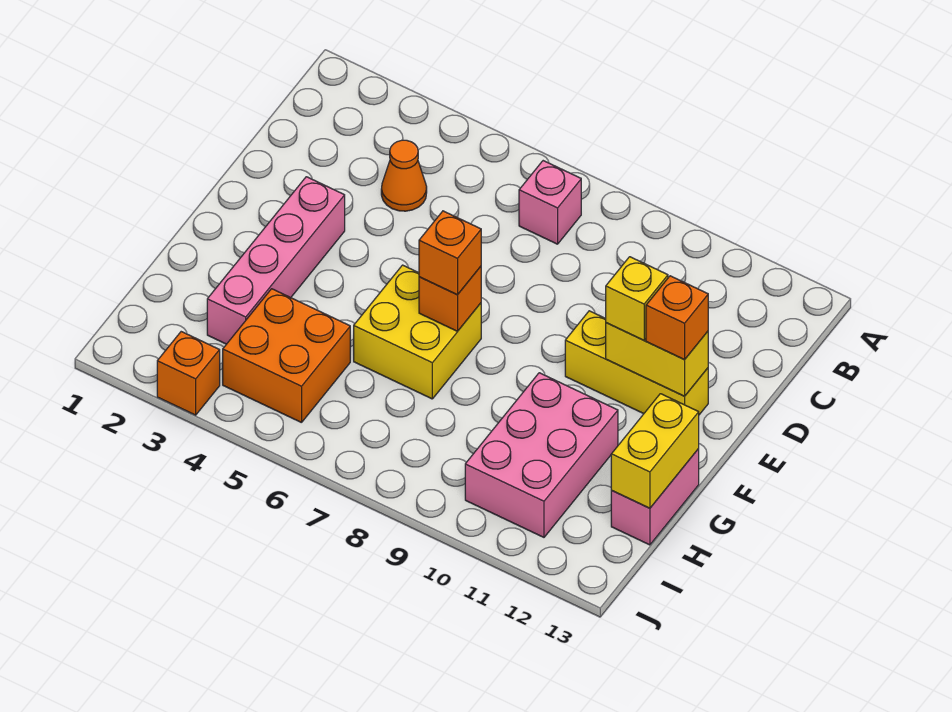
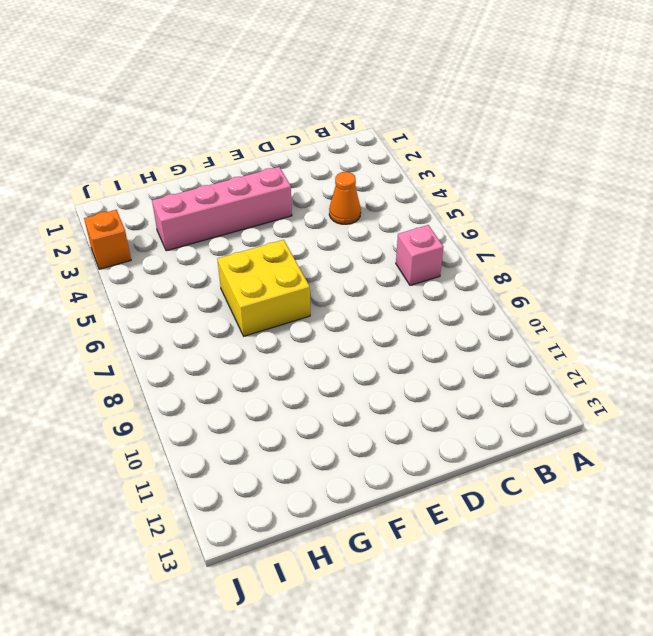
none -> yellow 1x3 brick [565,311,708,415]
none -> pink 2x3 brick [465,373,618,537]
none -> pink 1x2 brick [611,449,699,545]

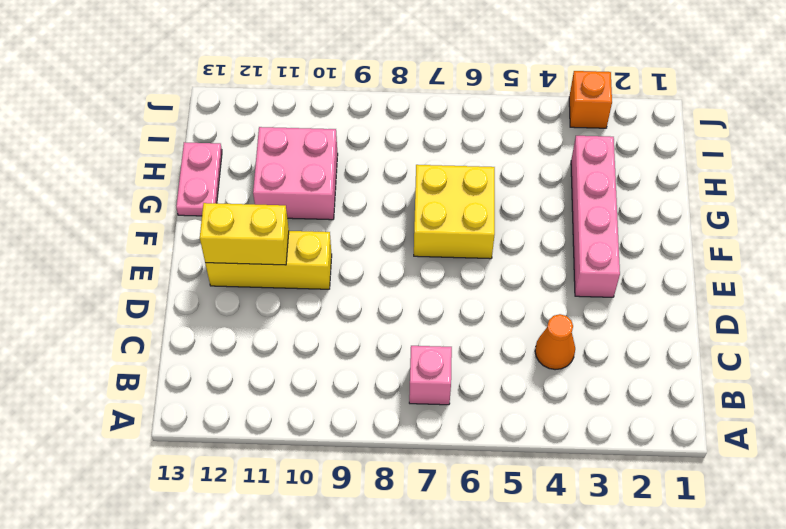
pink 2x2 brick [253,127,338,220] -> pink 2x3 brick [465,373,618,537]
pink 1x2 plate [176,142,222,216] -> pink 1x2 brick [611,449,699,545]
none -> orange 2x2 brick [223,289,350,423]
none -> orange 1x1 brick [419,266,481,331]
none -> yellow 1x2 brick [611,394,699,508]

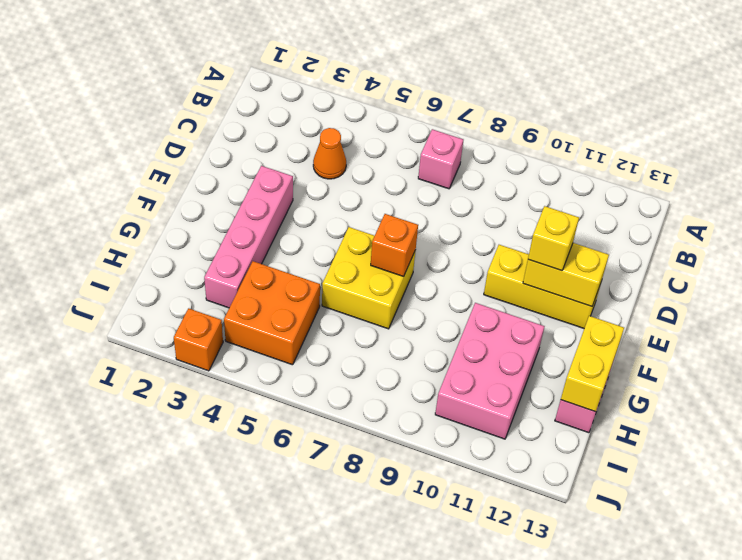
none -> orange 1x1 brick [646,276,708,360]
none -> orange 1x1 brick [419,211,481,295]

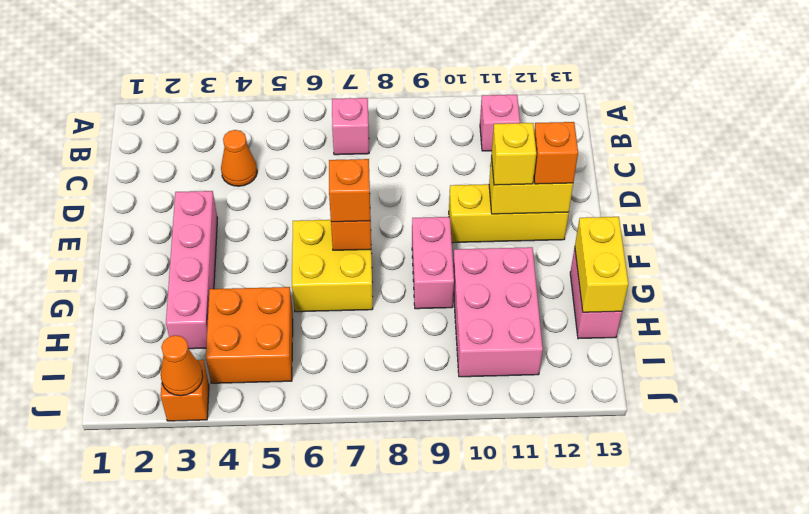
pink 1x1 brick [480,95,520,151] -> none
pink 1x2 brick [412,217,454,309] -> none
orange 1x1 cone [161,335,203,396] -> none

